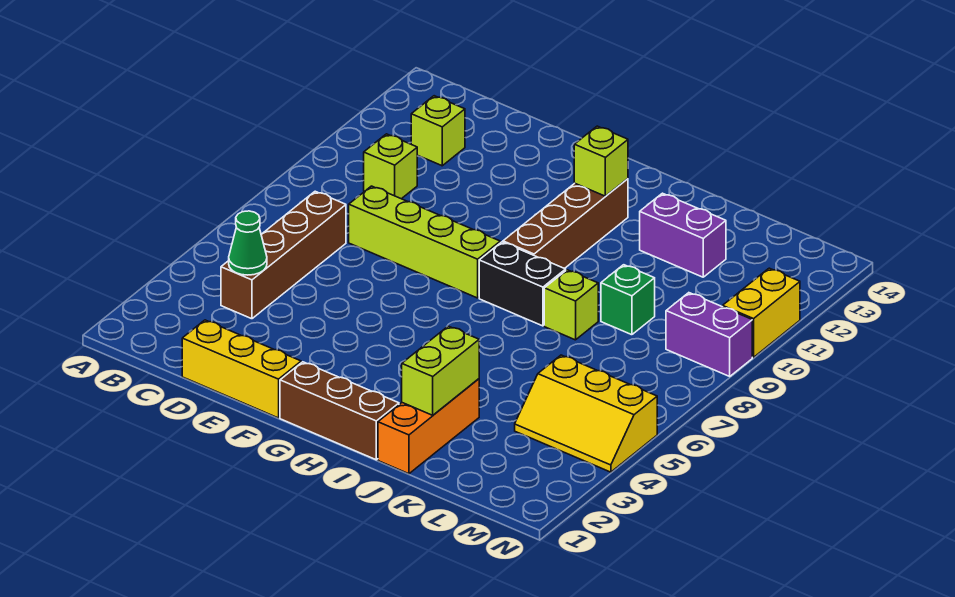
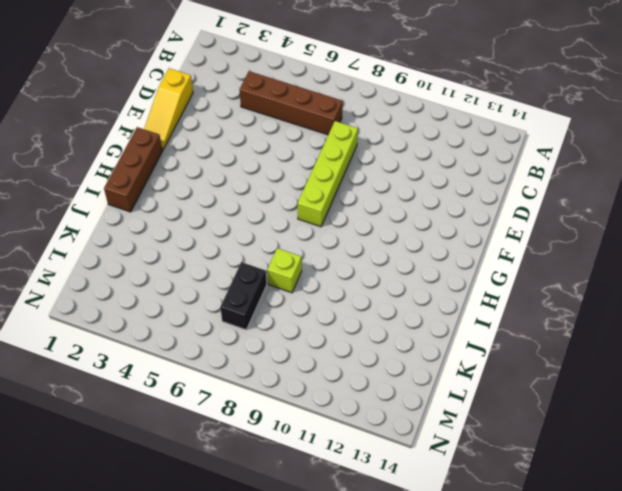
yellow 1x3 slope [144,68,193,150] -> yellow 1x3 brick [182,320,301,418]
black 1x2 brick [220,262,267,330] -> black 1x2 brick moved to [479,242,566,326]
none -> lime 1x1 brick [364,134,417,199]
none -> lime 1x1 brick [411,96,465,166]
none -> brown 1x4 brick [503,179,628,269]

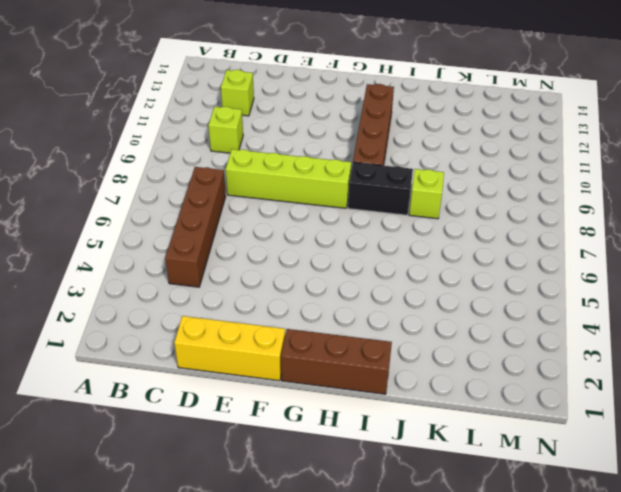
none -> orange 1x3 brick [378,379,479,474]
none -> purple 1x2 brick [640,193,726,277]
none -> green 1x1 brick [601,265,655,335]

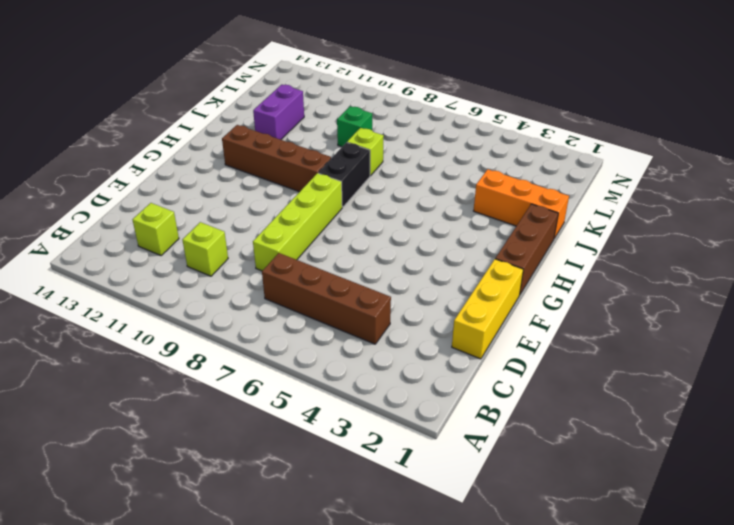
none -> yellow 2x3 slope [515,355,657,472]
none -> purple 1x2 brick [666,293,752,376]
none -> yellow 1x2 brick [723,268,800,357]

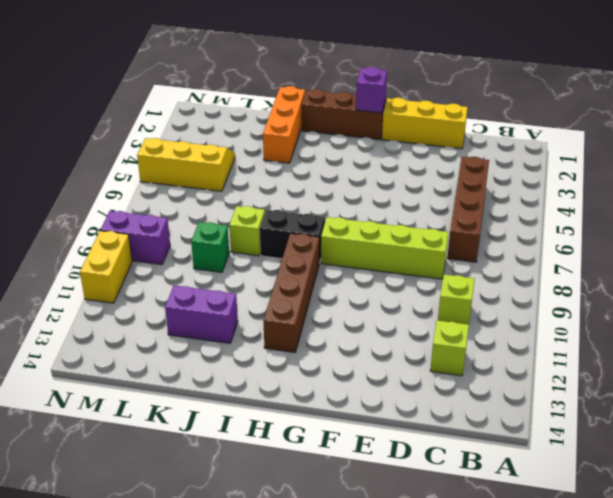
purple 1x1 brick [356,67,387,113] -> none
none -> green 1x1 cone [229,211,267,275]
none -> lime 1x1 brick [574,126,628,196]
none -> lime 1x2 brick [402,326,479,415]

